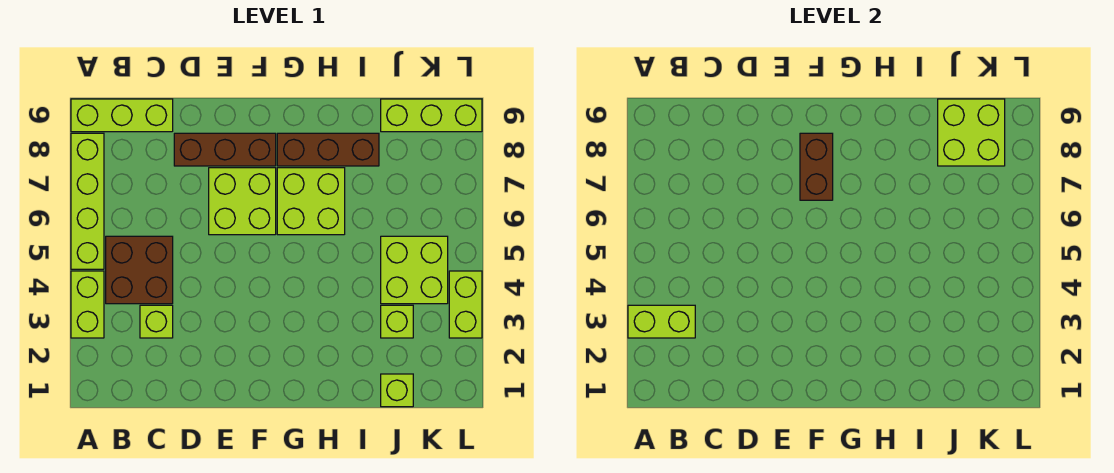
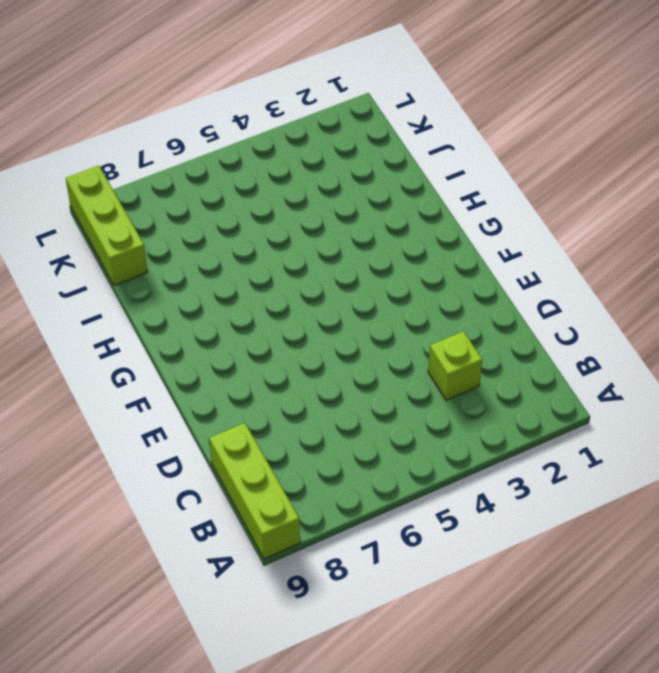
none -> lime 1x2 brick [71,271,104,338]
none -> lime 1x4 brick [71,133,104,269]
none -> brown 2x2 brick [106,236,173,304]

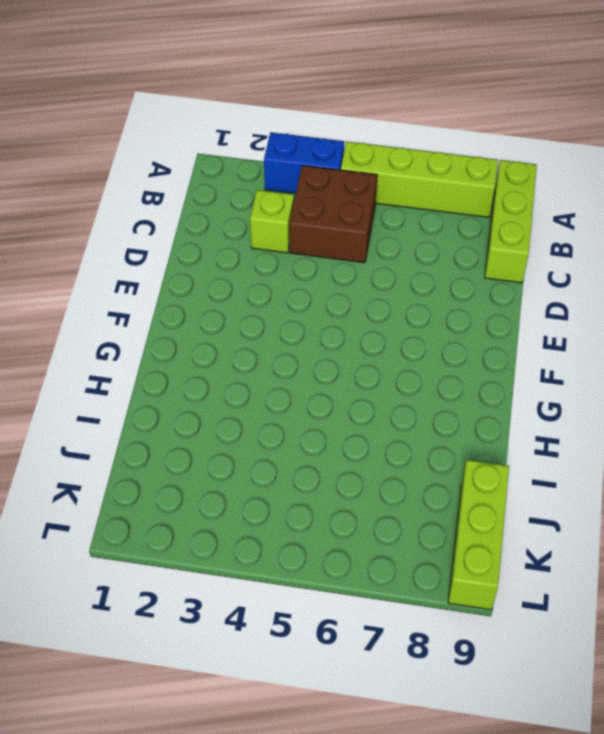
blue 1x2 brick [264,132,344,193] -> lime 1x2 brick [71,271,104,338]
none -> brown 1x3 brick [174,133,276,166]
none -> lime 2x2 brick [209,168,276,235]
none -> lime 2x2 brick [277,168,345,235]

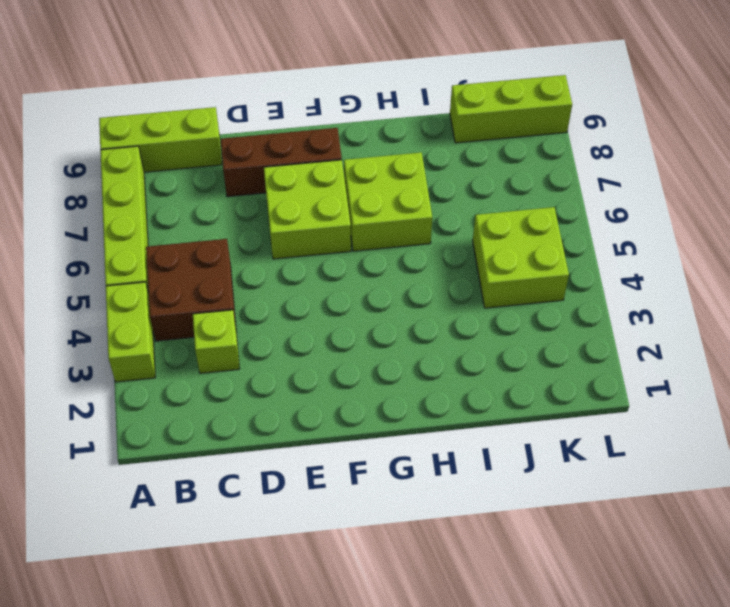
none -> brown 1x3 brick [277,133,379,166]
none -> lime 1x1 brick [381,374,413,407]
none -> lime 1x1 brick [381,305,413,338]

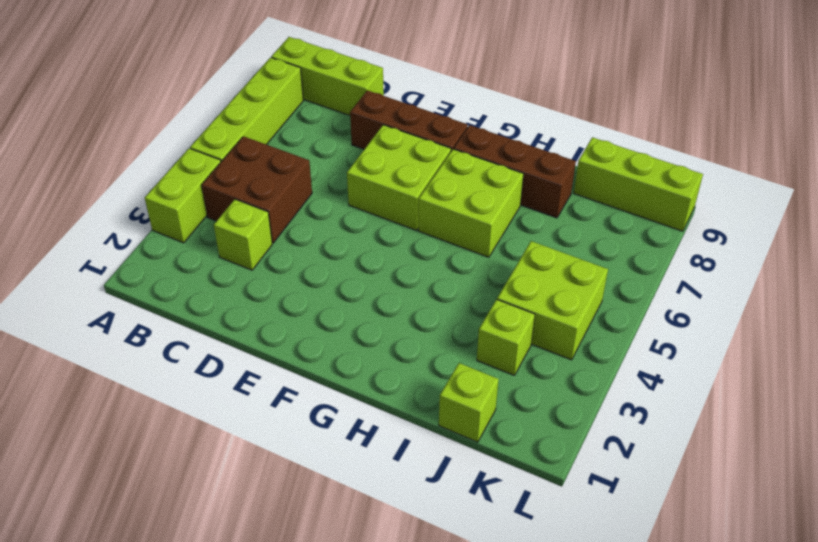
none -> lime 1x2 brick [449,271,482,338]
none -> lime 1x2 brick [628,305,695,338]
none -> brown 1x2 brick [800,133,833,200]

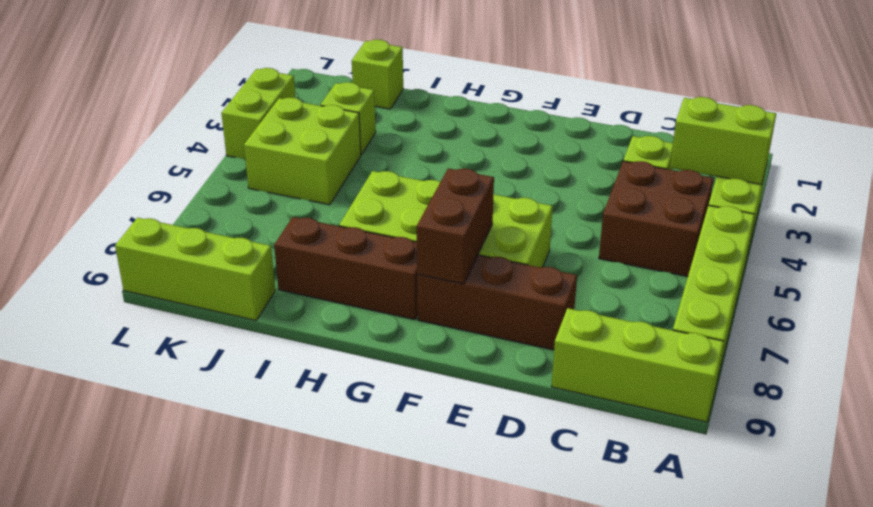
none -> lime 2x2 brick [938,99,1005,166]

